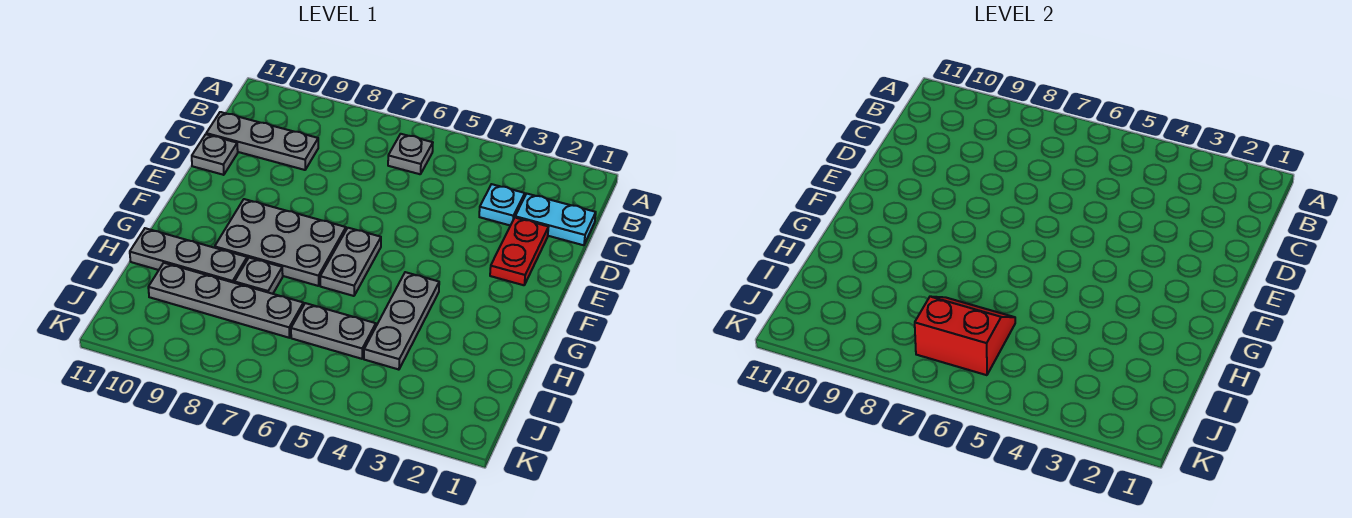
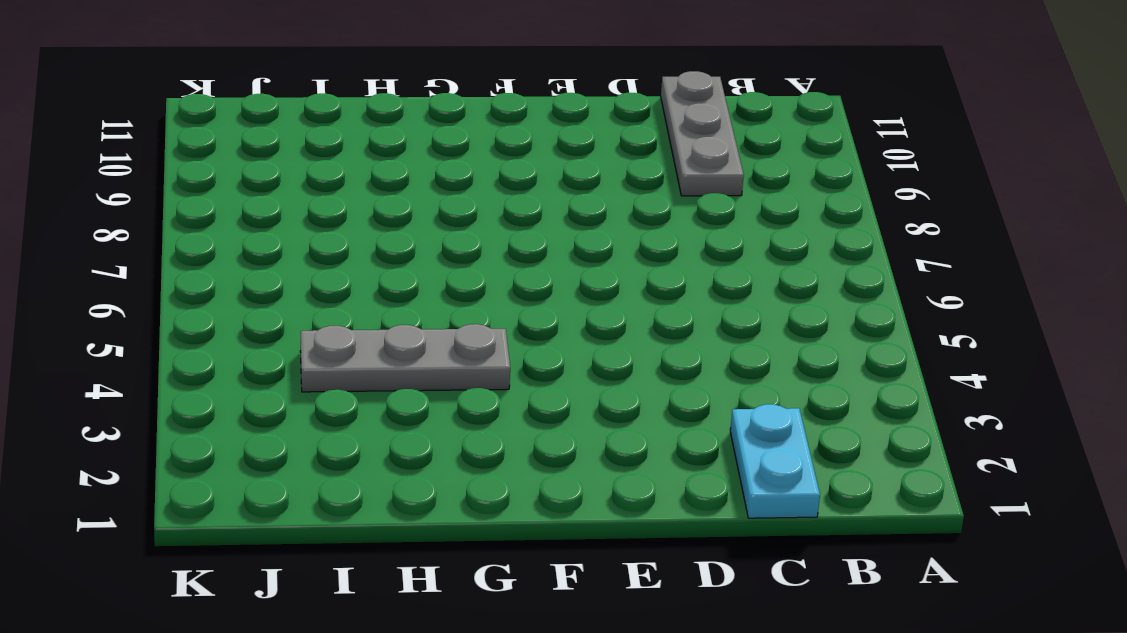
none -> grey 1x1 plate [388,134,433,174]
none -> cyan 1x1 plate [479,184,525,226]
none -> red 1x2 plate [490,218,548,285]

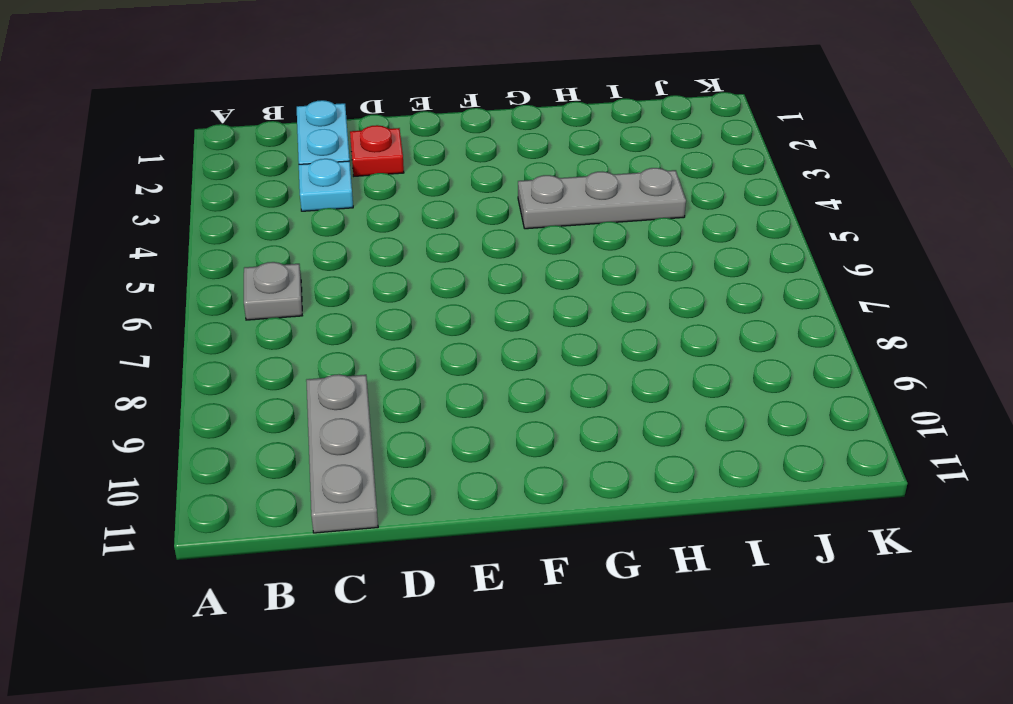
red 1x1 plate [350,125,404,176] -> red 1x2 plate [490,218,548,285]
none -> grey 1x1 plate [192,134,238,175]
none -> grey 1x2 plate [320,228,381,296]
none -> grey 2x3 plate [215,199,346,286]

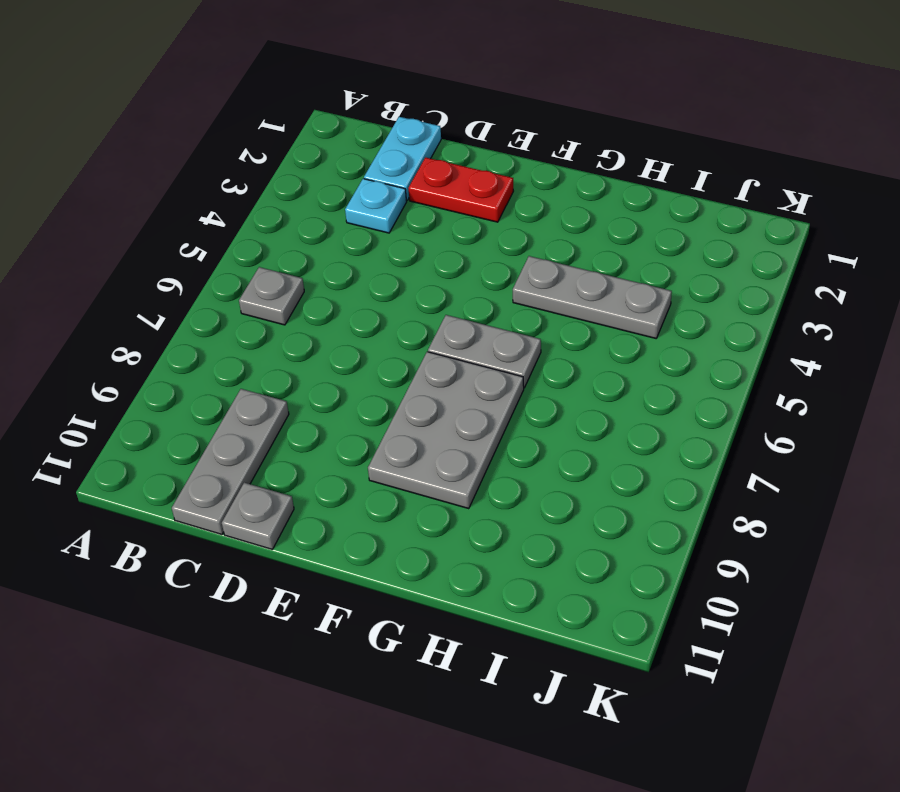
none -> grey 1x1 plate [235,258,283,294]
none -> grey 1x3 plate [130,228,247,283]
none -> grey 1x2 plate [291,303,376,359]

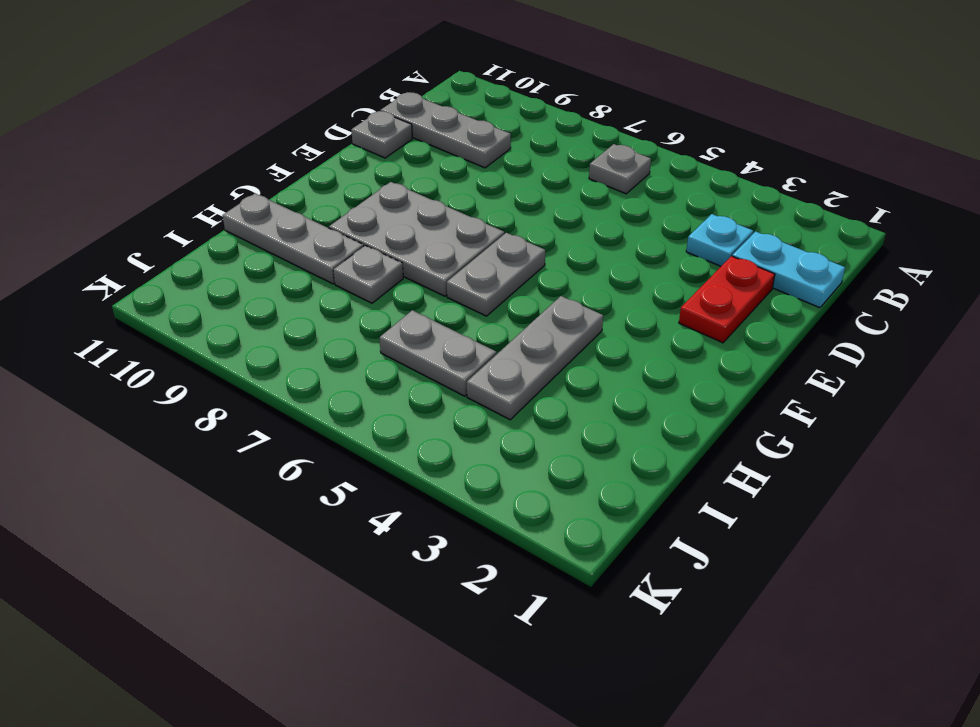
none -> grey 1x4 plate [148,263,303,338]
none -> red 2x2 slope [915,296,1015,375]

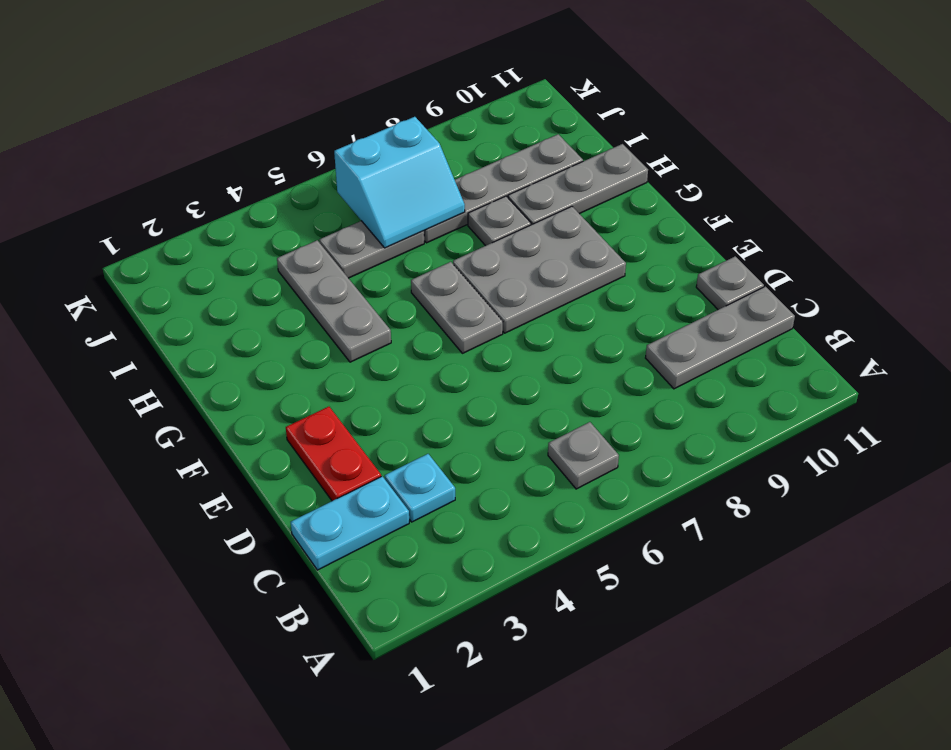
cyan 2x2 slope [334,117,465,248] -> red 2x2 slope [915,296,1015,375]

